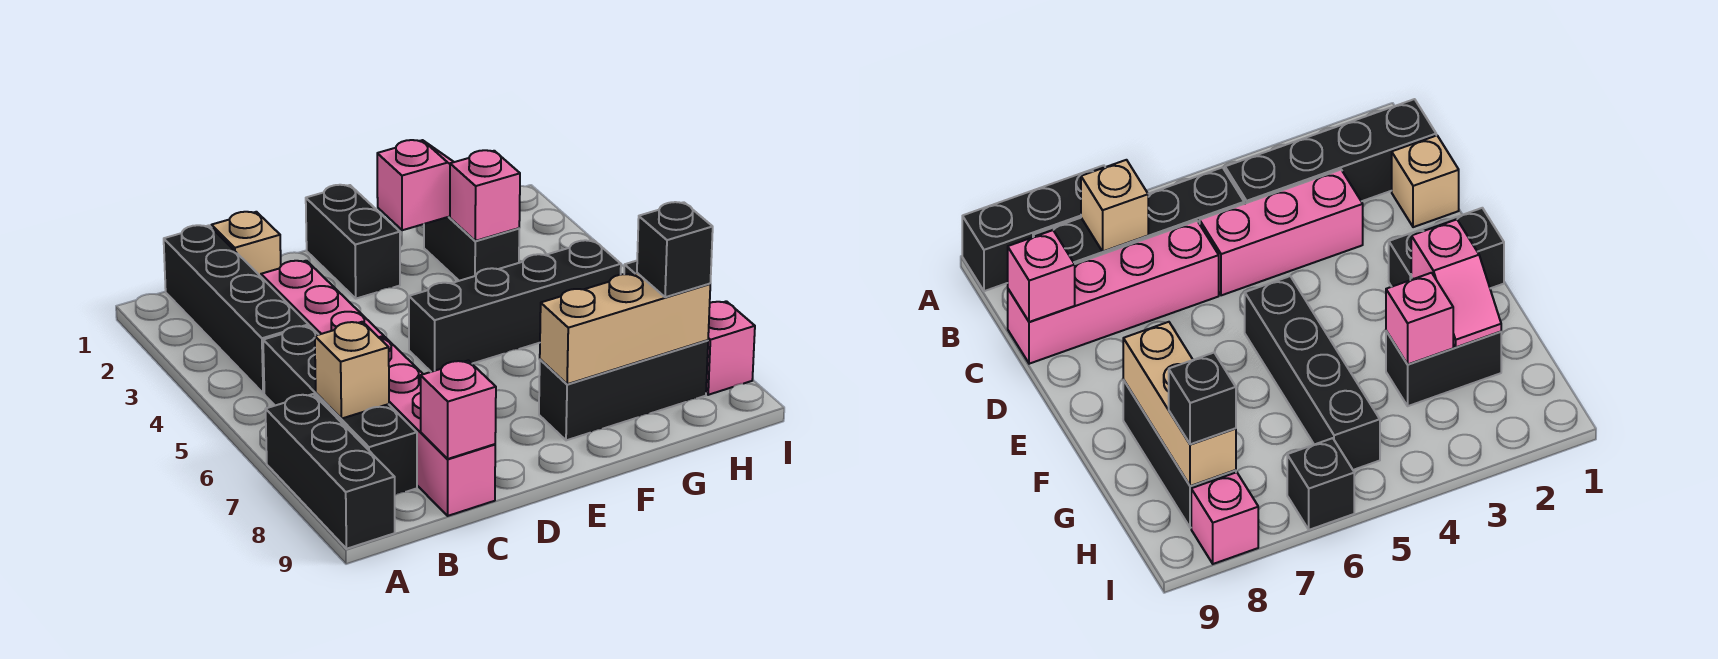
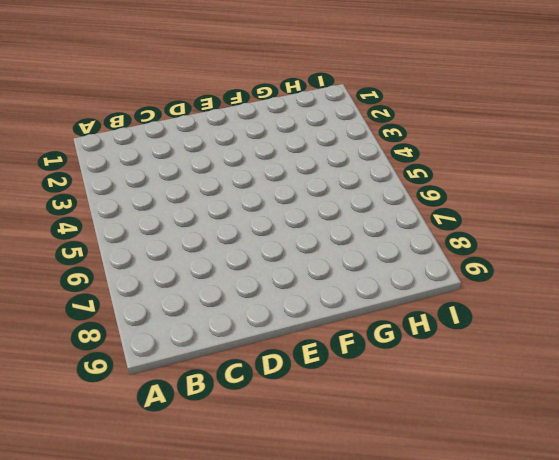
none -> black 1x3 brick [266,394,395,549]
none -> black 1x4 brick [164,225,309,393]
none -> black 1x4 brick [263,326,417,495]

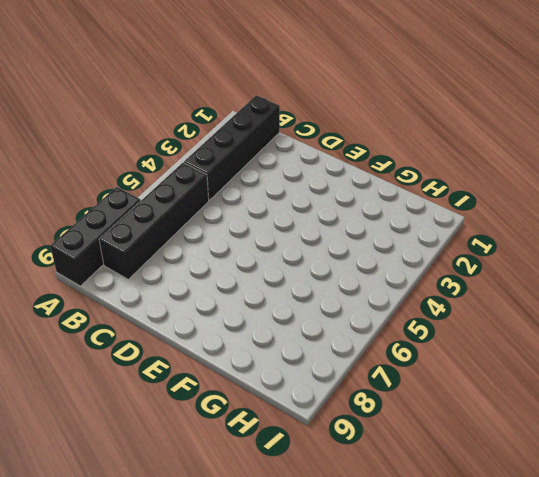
none -> tan 1x1 brick [211,212,281,276]
none -> pink 1x3 brick [261,261,384,338]
none -> pink 1x4 brick [380,337,495,516]

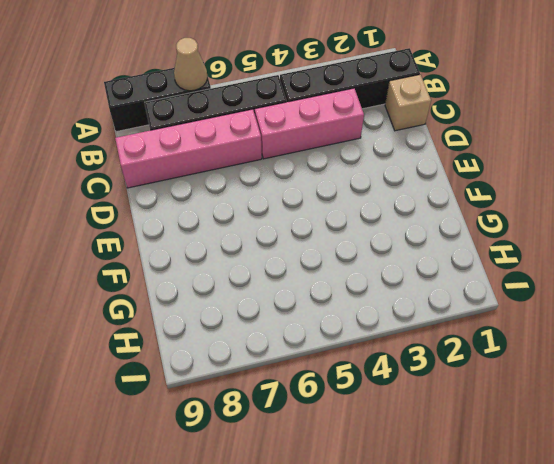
tan 1x1 cone [174,38,207,91] -> none
none -> black 1x2 brick [306,185,400,299]
none -> black 1x4 brick [409,240,621,372]
none -> black 1x3 brick [539,340,708,440]

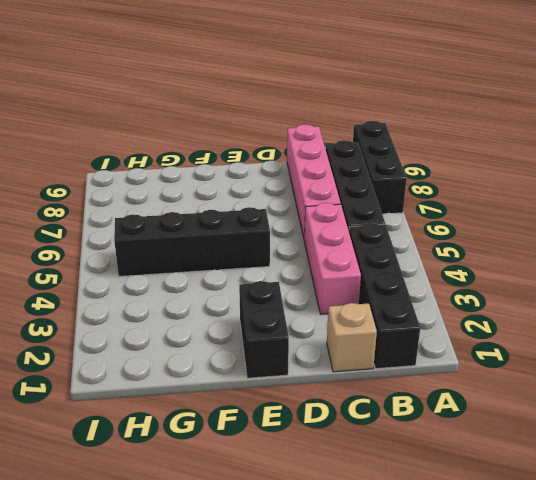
none -> black 1x3 brick [539,340,708,440]
none -> black 1x2 brick [424,217,519,281]
none -> black 1x1 brick [1287,438,1354,530]

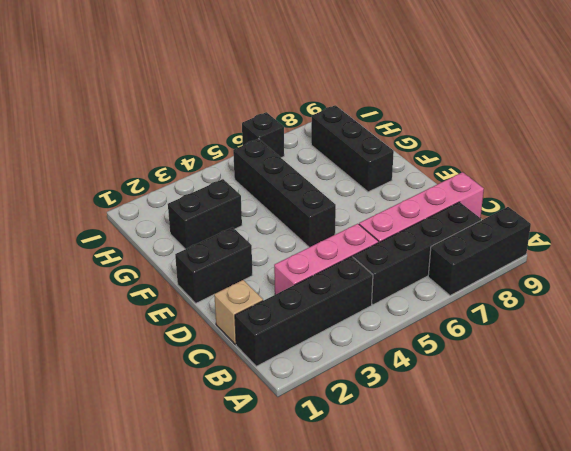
none -> pink 1x1 brick [706,301,755,395]
none -> tan 1x1 brick [315,322,389,419]
none -> pink 1x1 brick [421,360,496,459]

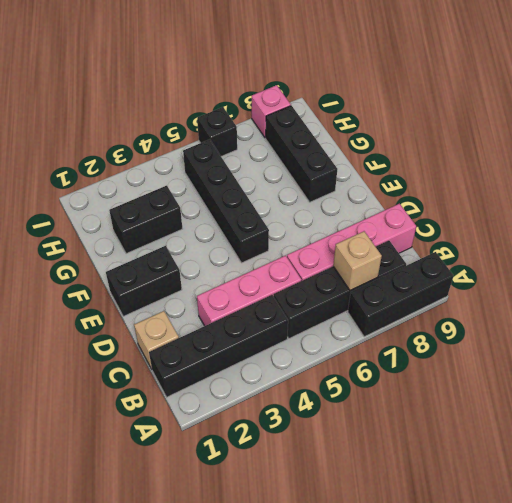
none -> pink 1x1 brick [421,360,496,459]
none -> pink 1x2 slope [377,140,453,230]
none -> tan 1x3 brick [540,273,710,384]

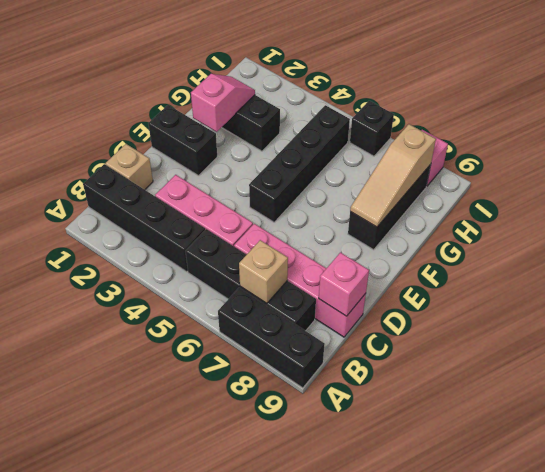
tan 1x3 slope [350,124,436,227] -> tan 1x3 brick [540,273,710,384]
none -> pink 1x1 brick [450,150,520,241]
none -> black 1x1 brick [637,202,713,297]

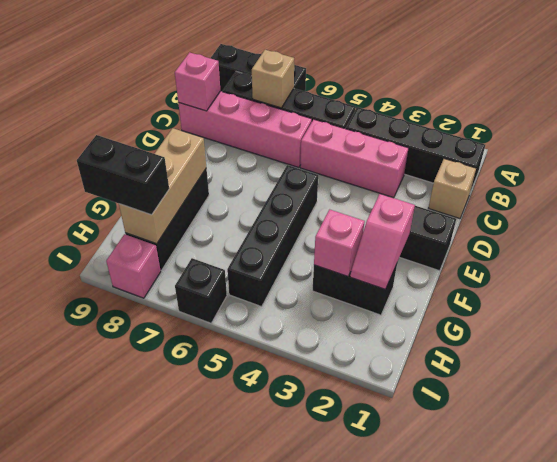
black 1x2 brick [77,135,169,215] -> black 1x1 brick [637,202,713,297]

